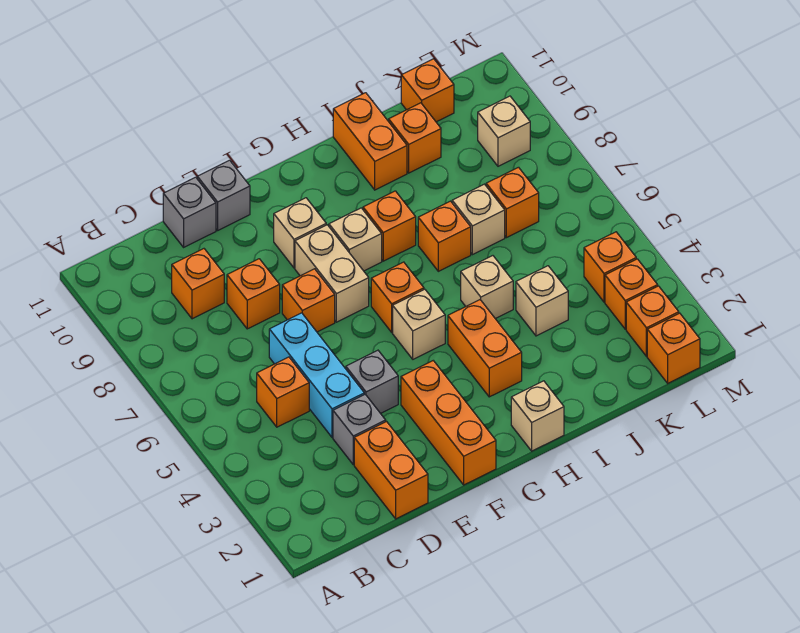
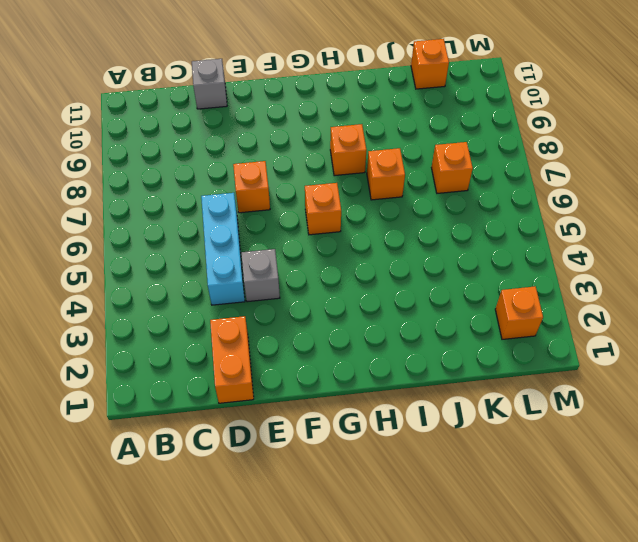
none -> orange 1x1 brick [257,357,309,427]
none -> orange 1x1 brick [172,249,224,319]
none -> grey 1x1 brick [333,394,386,465]
none -> orange 1x1 brick [227,259,280,329]

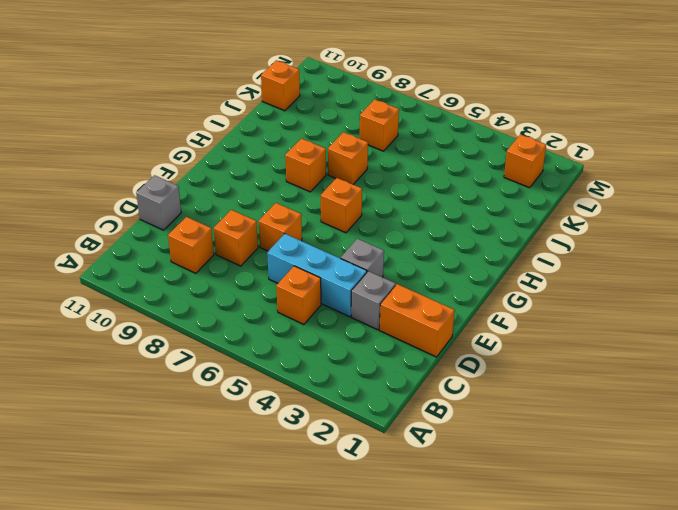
none -> grey 1x1 brick [197,160,250,230]
none -> orange 1x3 brick [401,361,496,485]
none -> tan 1x2 brick [295,225,369,322]
none -> tan 1x1 brick [274,198,326,268]

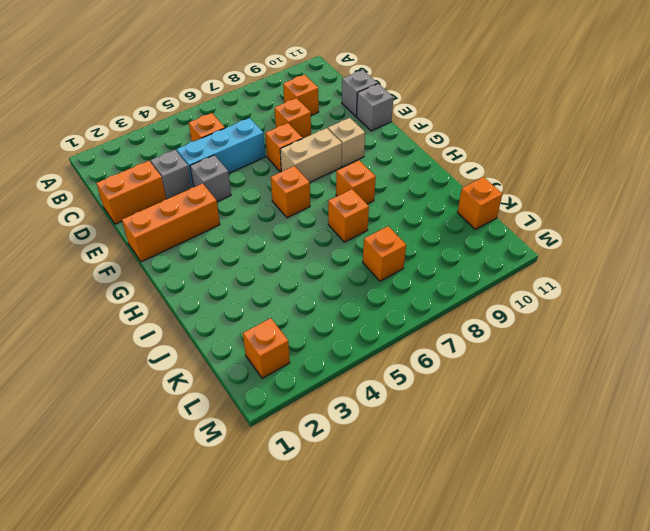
none -> tan 1x1 brick [393,289,445,359]
none -> tan 1x1 brick [329,208,382,271]
none -> tan 1x1 brick [511,381,564,451]
none -> orange 1x2 brick [448,300,522,397]

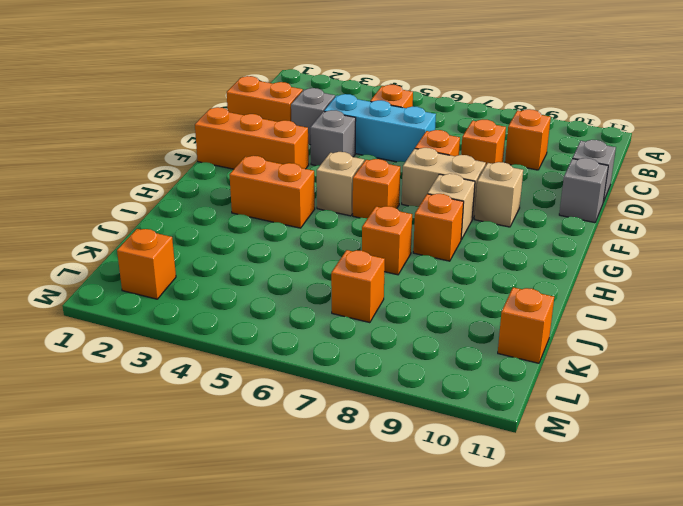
none -> tan 1x1 brick [511,381,564,451]
none -> tan 1x1 brick [461,256,513,319]
none -> orange 1x2 brick [333,93,407,190]
none -> tan 1x1 brick [516,266,568,336]

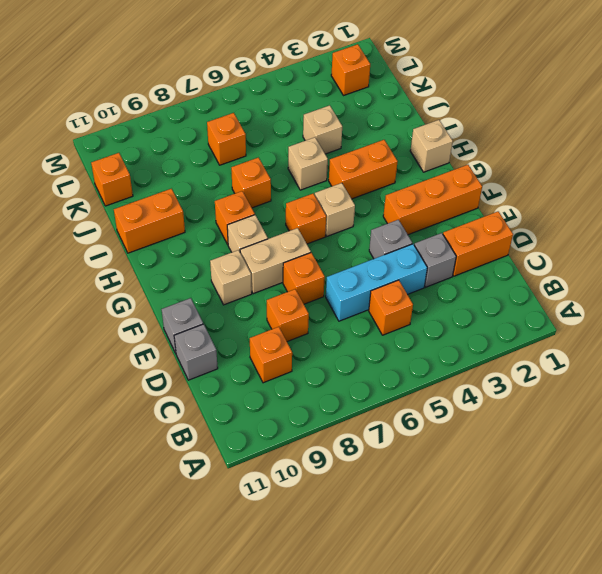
none -> tan 1x1 brick [452,184,505,255]
none -> orange 1x1 brick [389,103,441,173]
none -> orange 1x1 brick [647,313,700,383]
none -> orange 1x1 brick [605,259,658,329]

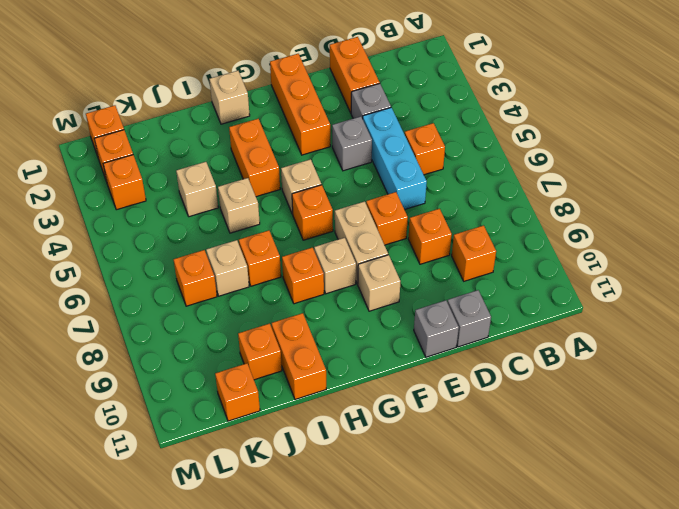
none -> orange 1x1 brick [584,232,636,302]
none -> tan 1x1 brick [478,96,530,166]

